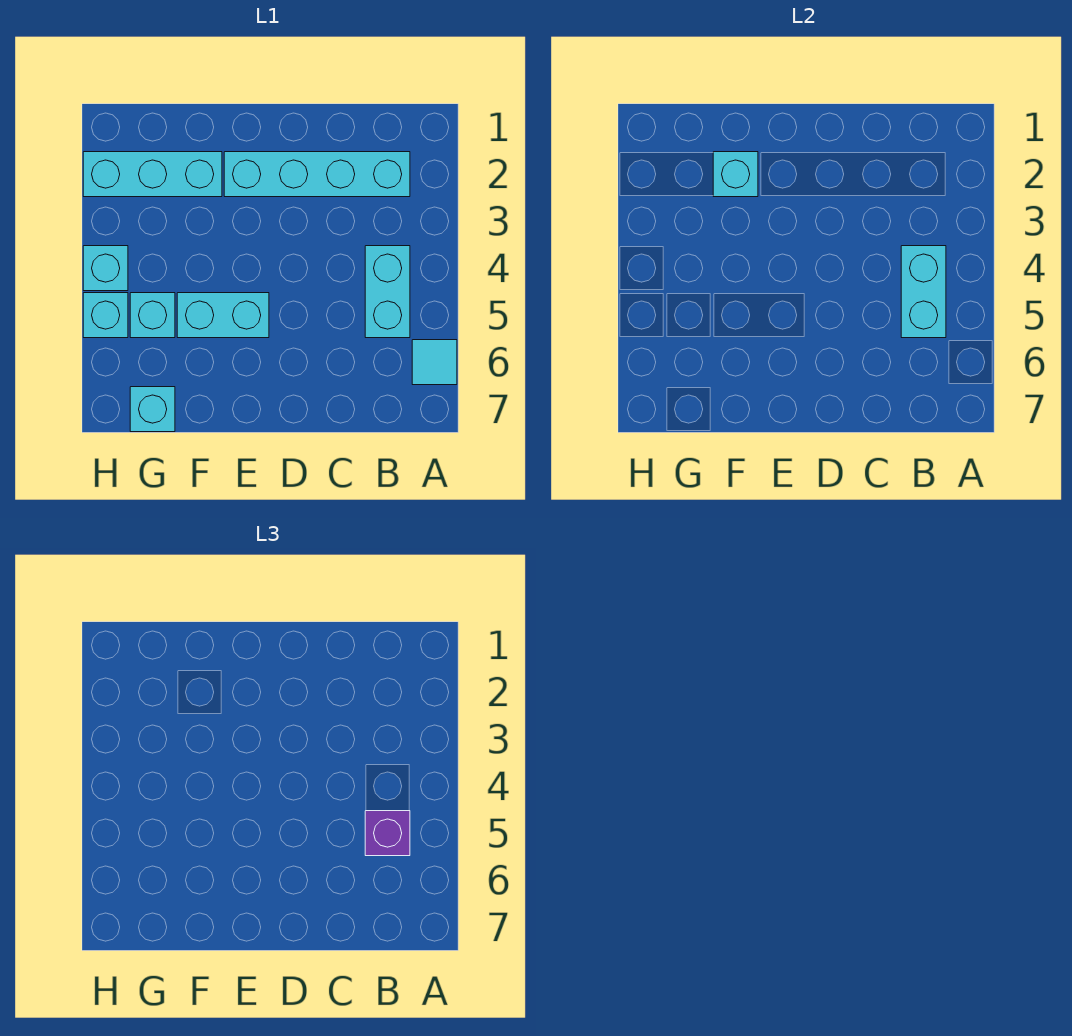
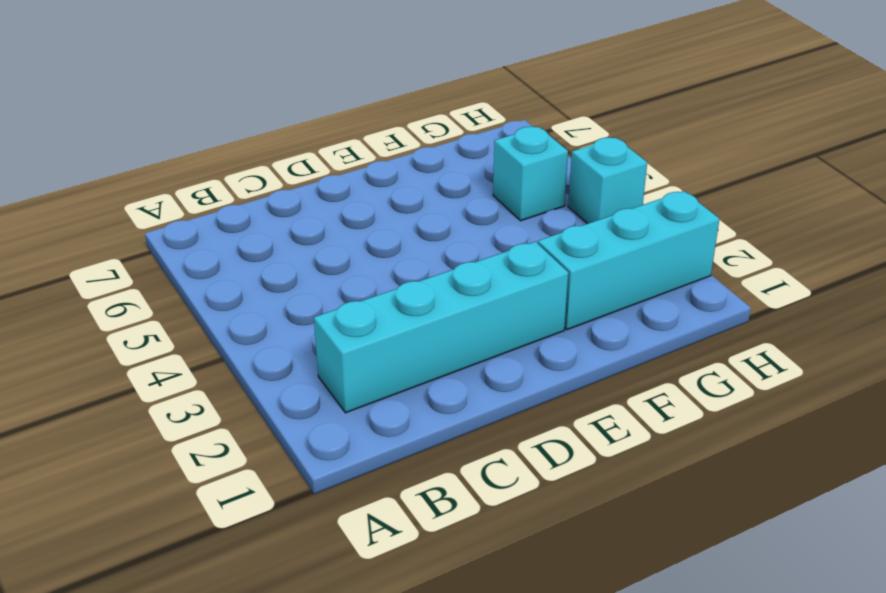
none -> cyan 1x1 tile [412,340,457,385]
none -> cyan 1x2 brick [365,246,410,338]
none -> cyan 1x2 brick [177,293,269,338]

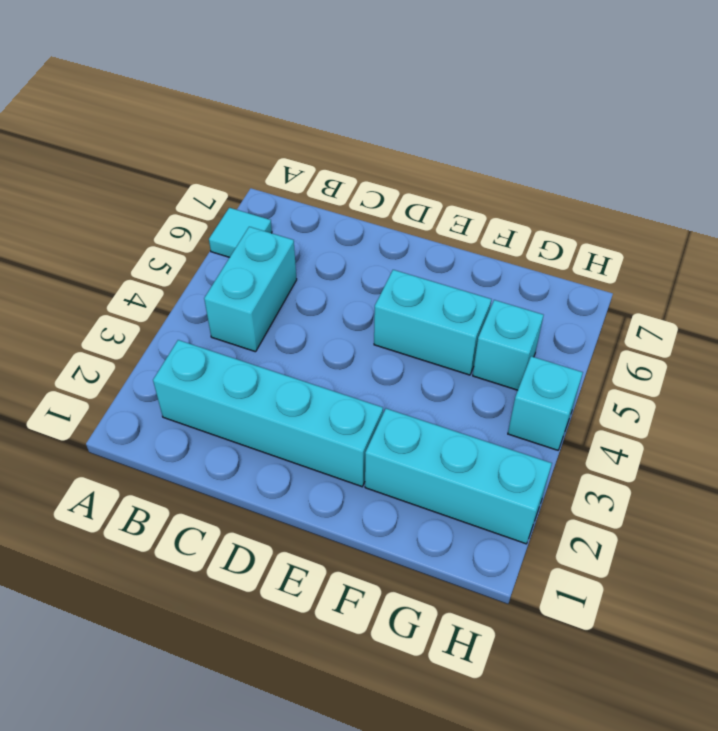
none -> cyan 1x1 brick [130,387,175,432]
none -> cyan 1x1 brick [83,293,128,338]
none -> cyan 1x2 brick [901,246,946,338]

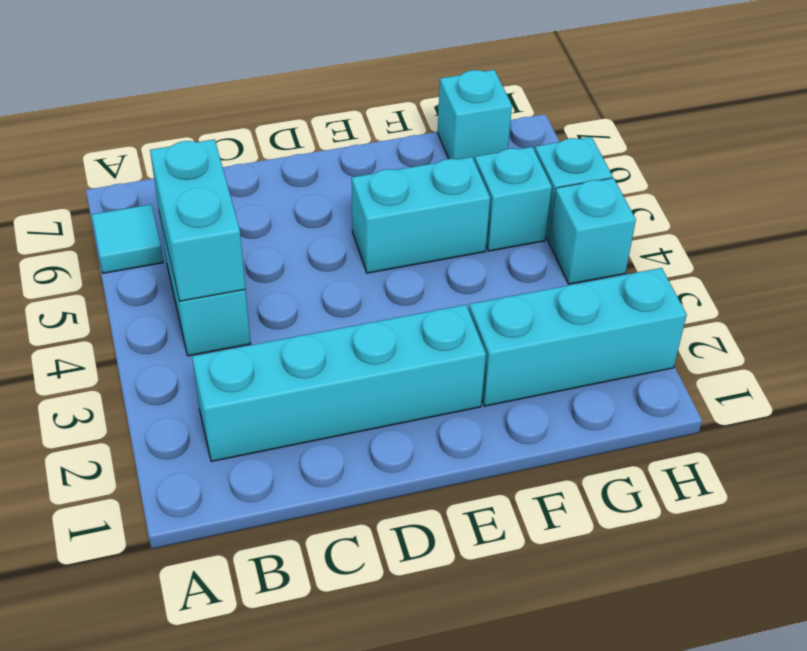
none -> cyan 1x1 brick [713,152,758,197]
none -> purple 1x1 brick [365,811,410,856]

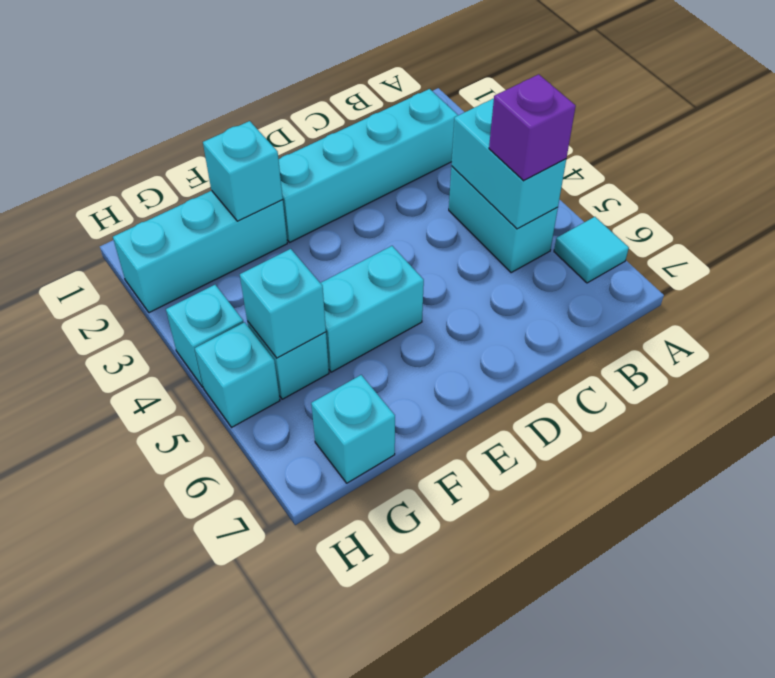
cyan 1x1 brick [240,249,326,358] -> none

